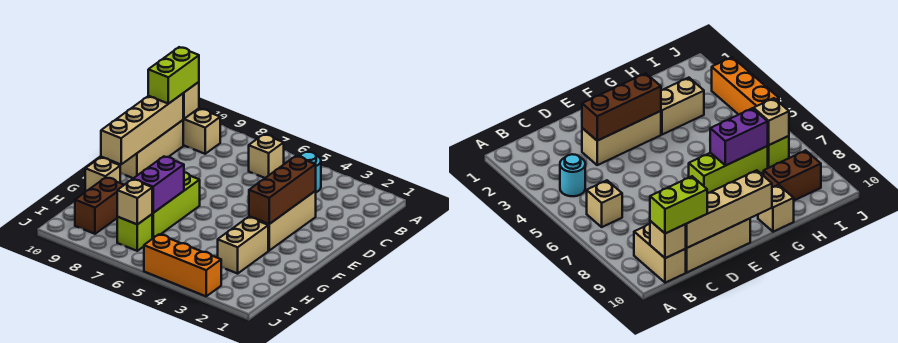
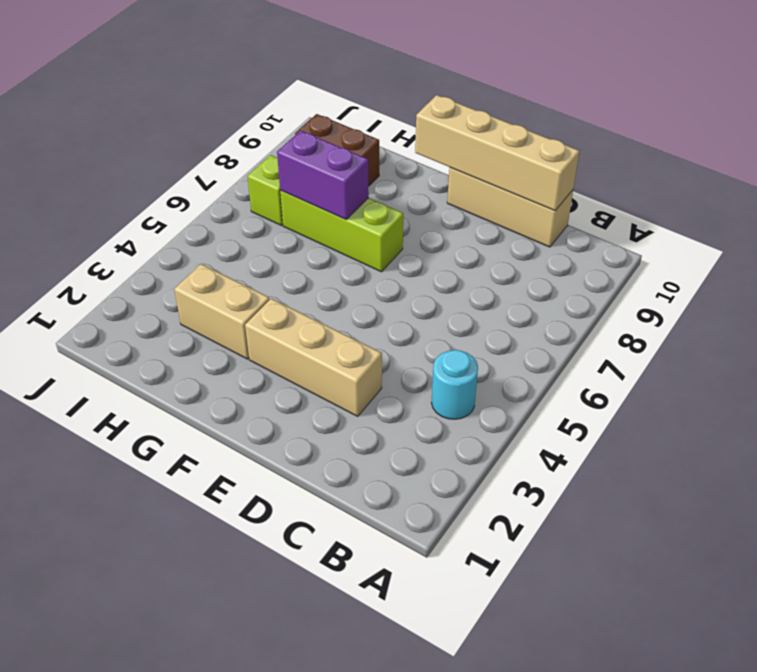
none -> tan 1x1 brick [249,134,284,178]
none -> tan 1x2 brick [183,108,220,154]
none -> tan 1x1 brick [85,158,120,192]

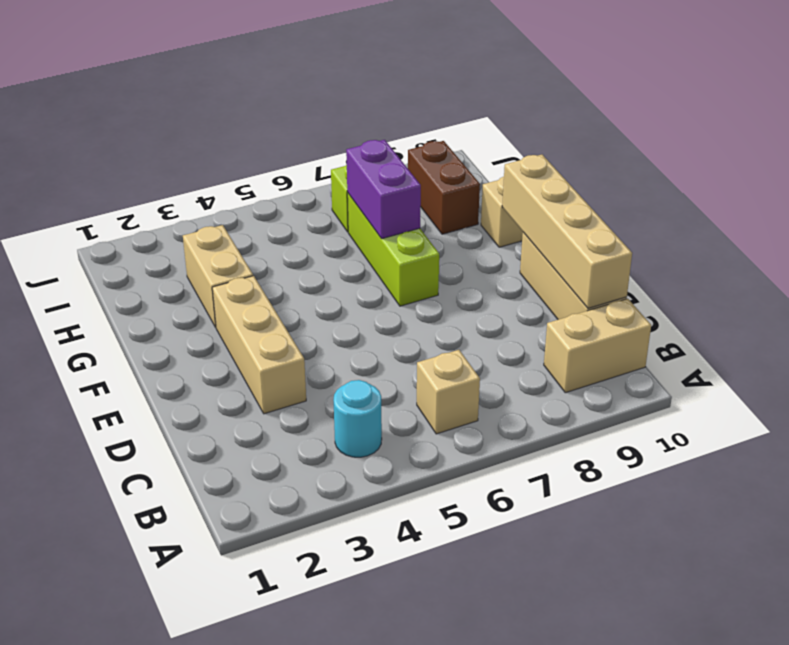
none -> orange 1x3 brick [144,235,221,296]
none -> tan 1x1 brick [183,82,199,119]
none -> brown 1x3 brick [249,156,316,224]

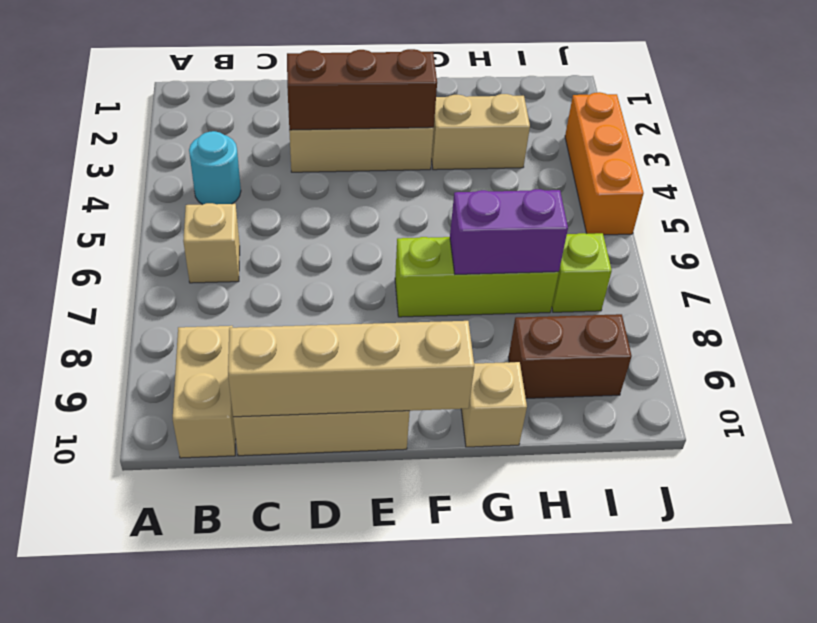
none -> tan 1x1 brick [183,82,199,119]
none -> tan 1x1 brick [117,179,152,224]
none -> lime 1x2 brick [148,47,199,104]

